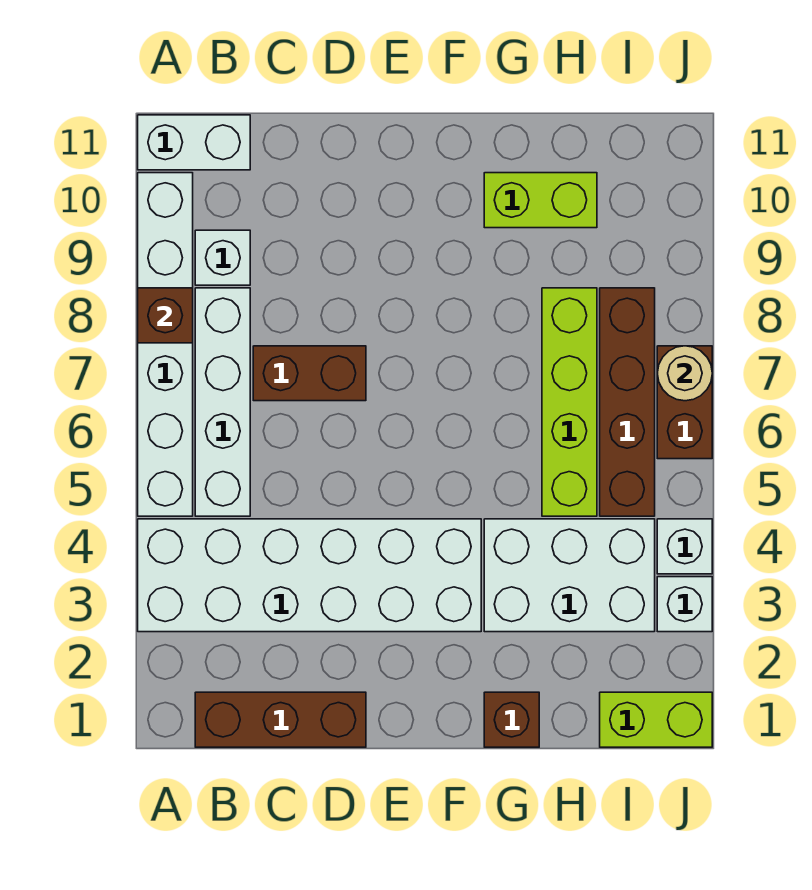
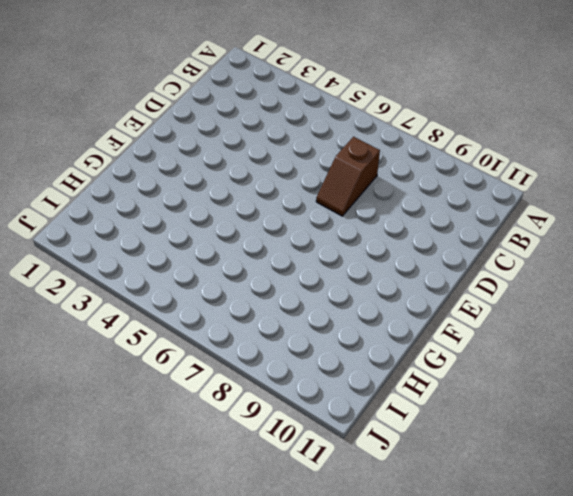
brown 1x2 slope [316,137,380,216] -> brown 1x2 brick [253,346,366,401]
none -> white 2x6 brick [138,519,481,632]
none -> white 1x6 brick [138,173,193,516]
none -> white 1x2 brick [138,115,250,170]

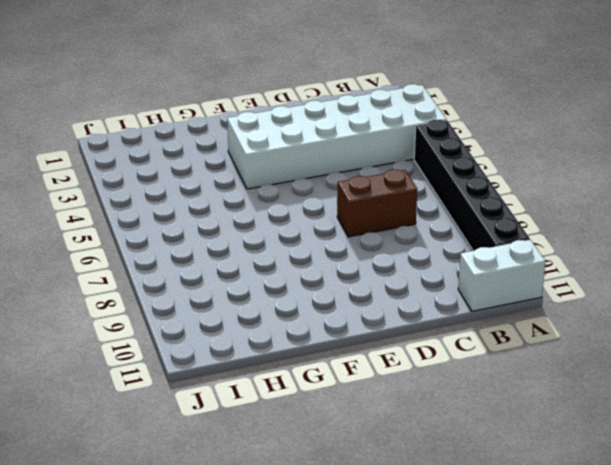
black 1x6 brick [414,120,530,251] -> white 1x6 brick [138,173,193,516]
none -> brown 1x3 brick [195,692,366,747]
none -> white 1x4 brick [195,288,250,516]
none -> white 1x1 brick [195,230,250,285]

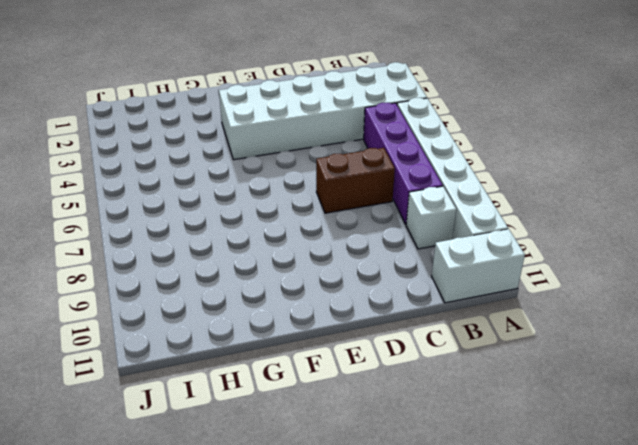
purple 1x4 brick [364,103,443,224] -> white 1x4 brick [195,288,250,516]
none -> brown 1x3 brick [195,692,366,747]
none -> brown 1x1 brick [484,692,539,747]
none -> white 2x3 brick [484,519,655,632]

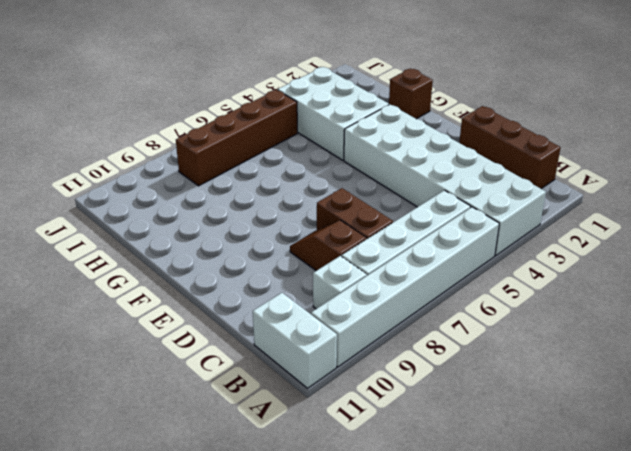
brown 1x2 slope [290,220,366,271] -> none
none -> lime 1x2 brick [484,173,597,228]
none -> lime 1x4 brick [542,288,597,516]
none -> lime 1x2 brick [600,692,712,747]

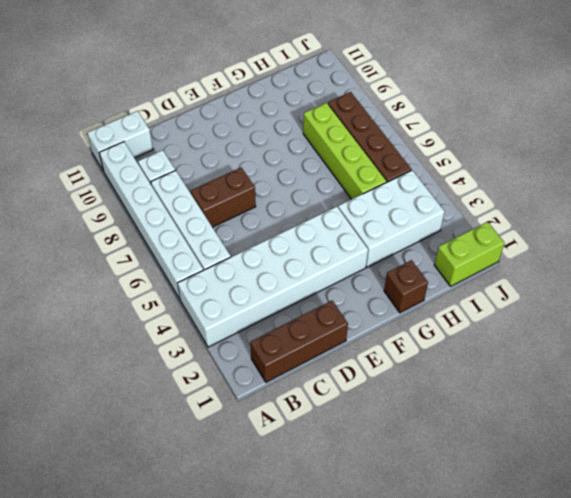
none -> lime 1x2 brick [484,173,597,228]
none -> white 1x1 brick [657,577,712,632]
none -> white 1x1 brick [657,519,712,574]

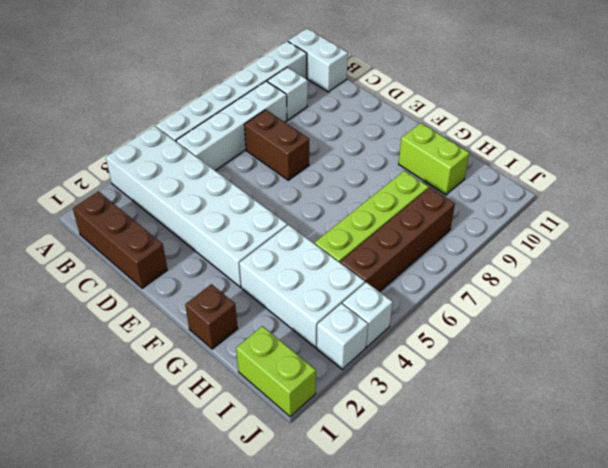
none -> brown 1x2 brick [657,346,712,459]
none -> brown 1x1 brick [138,288,193,343]
none -> tan 1x1 round brick [657,346,712,401]

